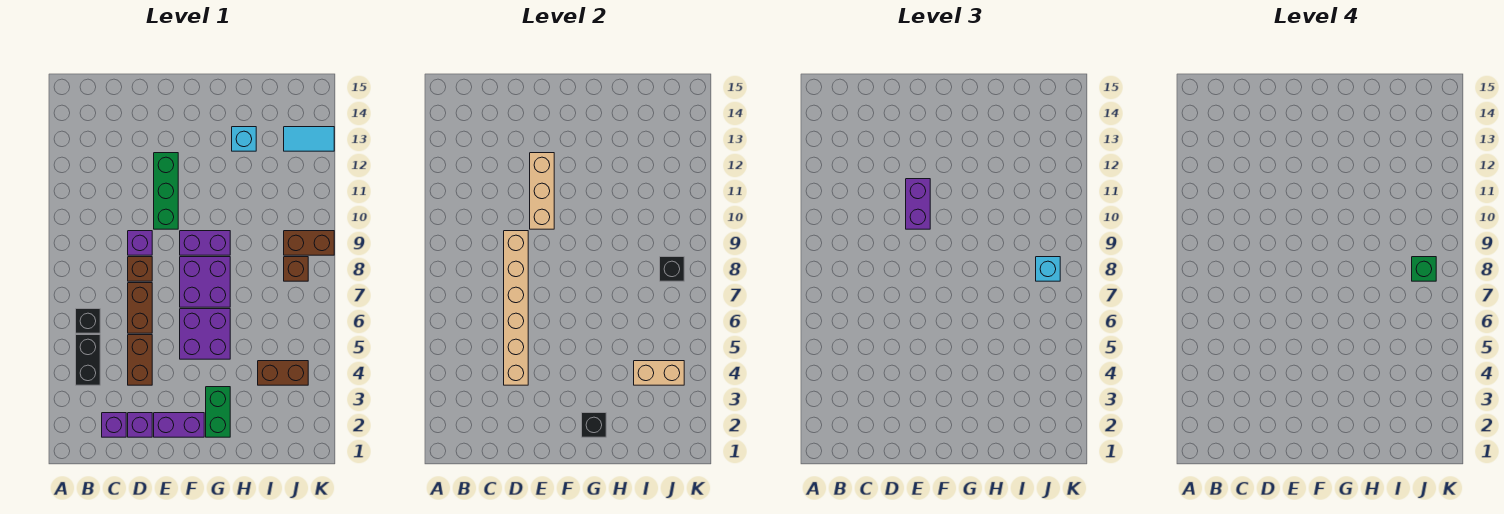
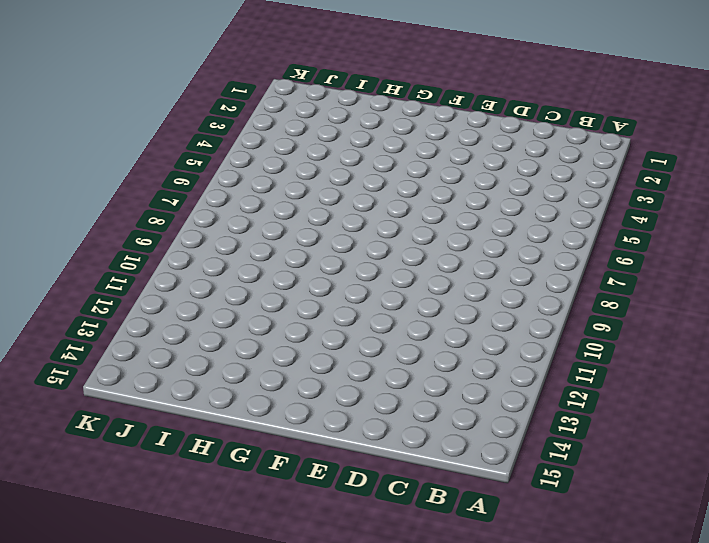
none -> black 1x2 brick [76,335,100,385]
none -> black 1x1 brick [76,309,100,333]
none -> purple 1x1 brick [102,413,126,437]

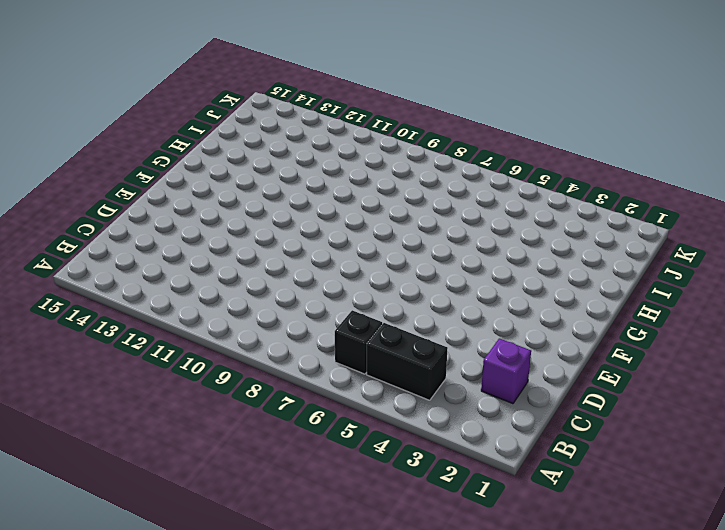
none -> purple 1x1 brick [128,413,152,437]
none -> brown 1x2 brick [128,335,152,385]
none -> brown 1x2 brick [128,283,152,333]

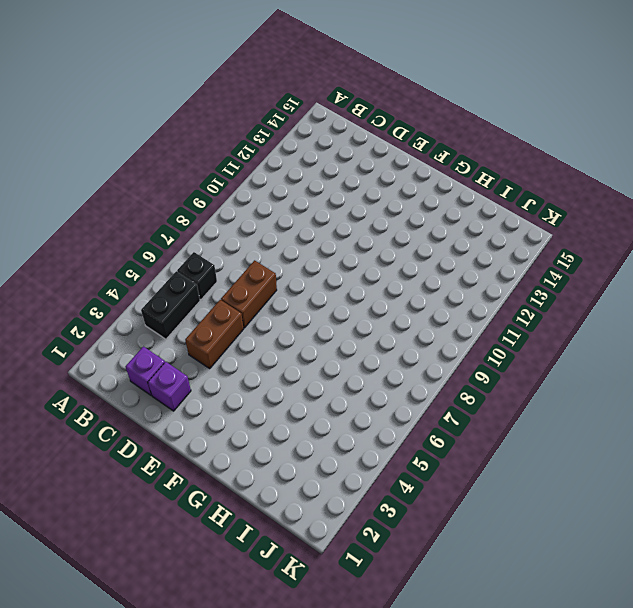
none -> brown 1x1 brick [128,257,152,281]
none -> purple 1x1 brick [128,231,152,255]
none -> purple 1x2 brick [154,413,204,437]

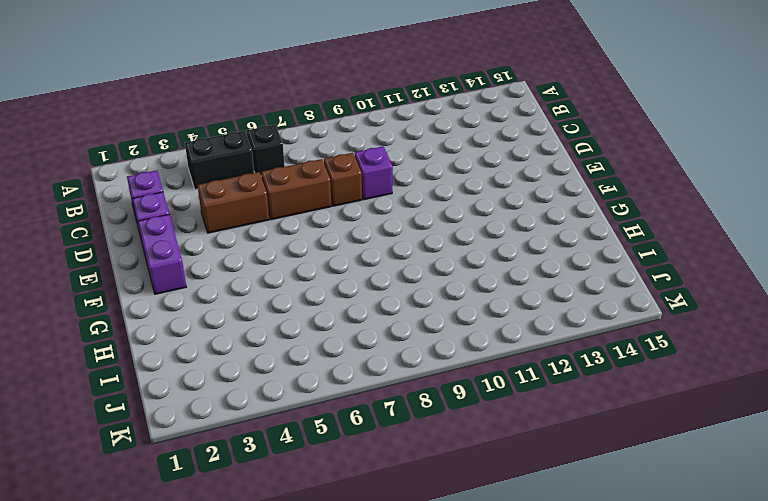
none -> green 1x3 brick [154,153,178,229]
none -> purple 2x2 brick [180,309,230,359]
none -> purple 2x2 brick [180,257,230,307]

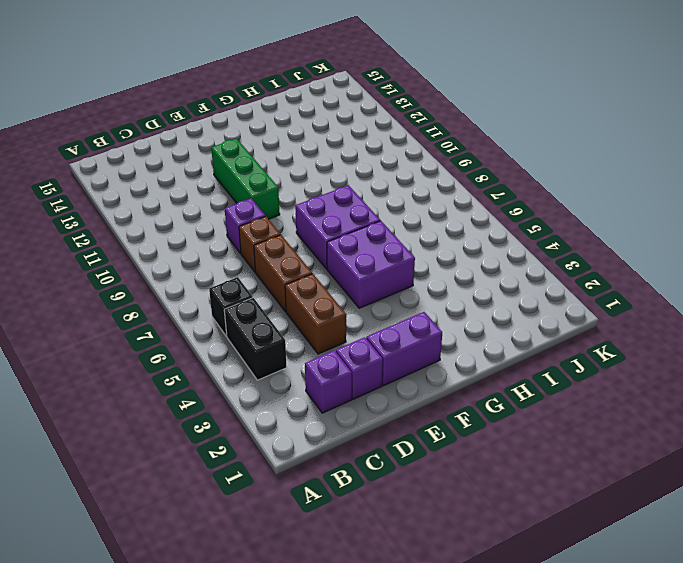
none -> purple 1x2 brick [180,231,230,255]
none -> green 1x2 brick [206,387,230,437]
none -> cyan 1x1 brick [232,127,256,151]

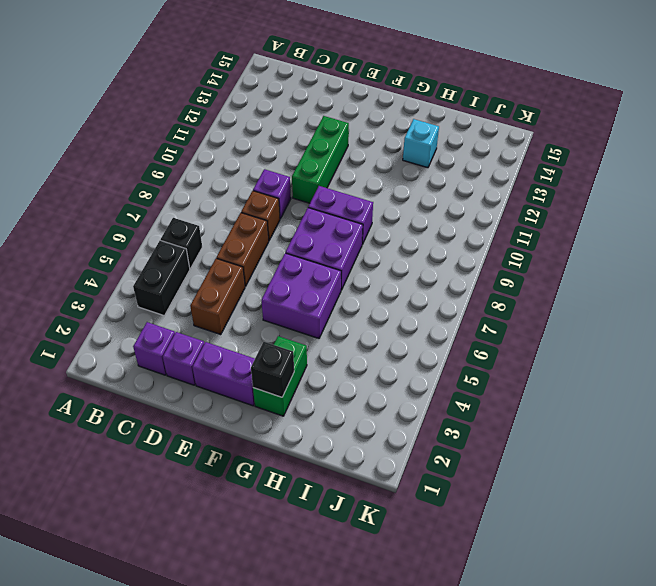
none -> brown 1x2 brick [258,361,308,385]
none -> brown 1x1 brick [284,257,308,281]
none -> brown 1x2 brick [284,231,334,255]

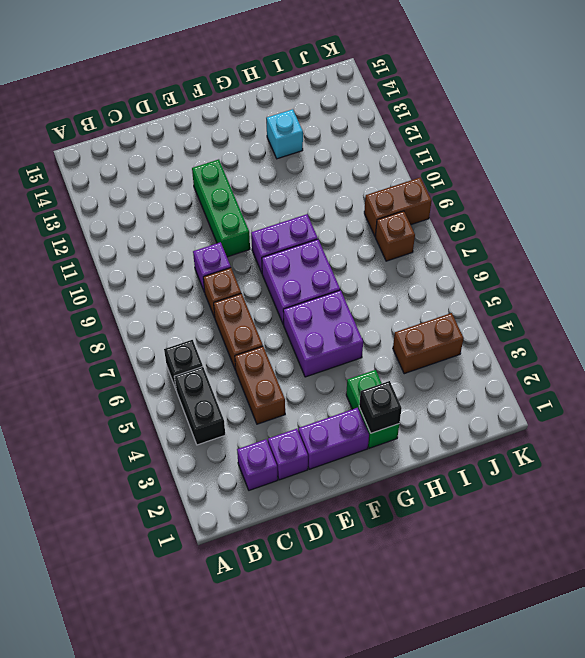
none -> cyan 1x2 tile [284,127,334,151]
none -> tan 1x6 brick [504,231,528,385]
none -> tan 1x3 brick [530,153,554,229]

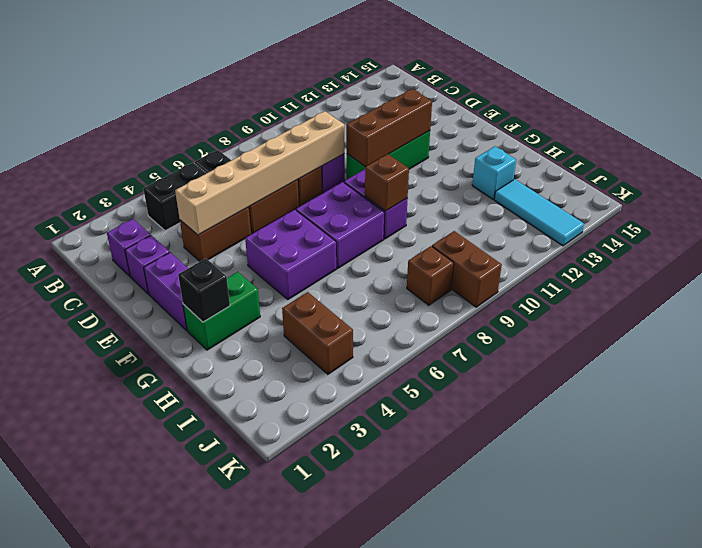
brown 1x3 brick [346,89,432,167] -> tan 1x3 brick [530,153,554,229]
brown 1x1 brick [365,154,409,211] -> none
cyan 1x3 tile [494,179,584,246] -> cyan 1x2 tile [284,127,334,151]
none -> tan 1x2 brick [634,361,684,385]
none -> black 1x1 brick [660,257,684,281]
none -> purple 1x2 brick [906,179,930,229]

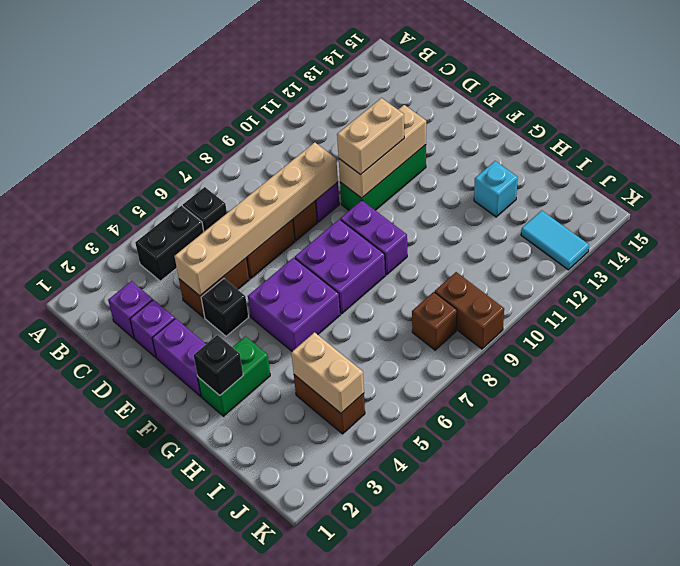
black 1x1 brick [201,279,248,336] -> black 1x1 brick moved to [660,257,684,281]
tan 1x2 brick [337,98,404,175] -> purple 1x2 brick [906,179,930,229]
none -> cyan 1x1 brick [1036,257,1060,281]
none -> green 1x1 brick [1412,257,1436,281]

